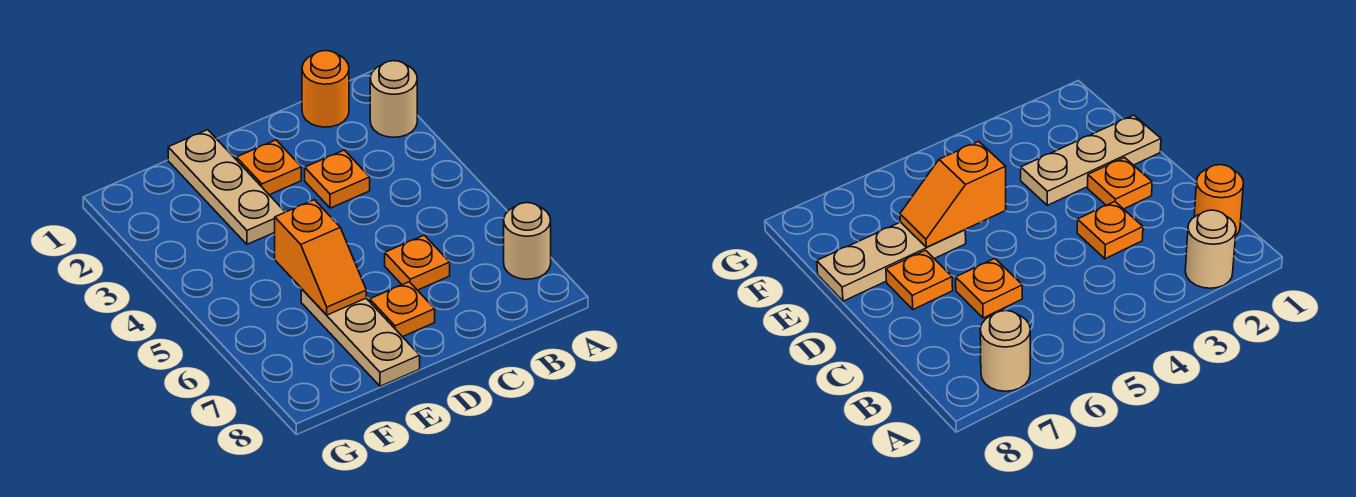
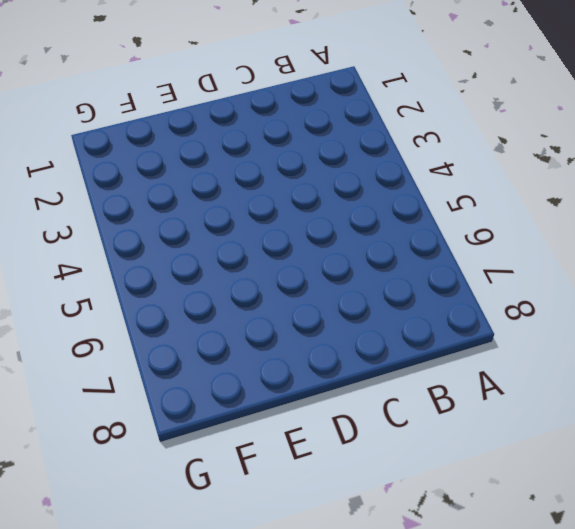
none -> tan 1x1 round brick [370,61,417,137]
none -> tan 1x1 round brick [504,203,551,279]

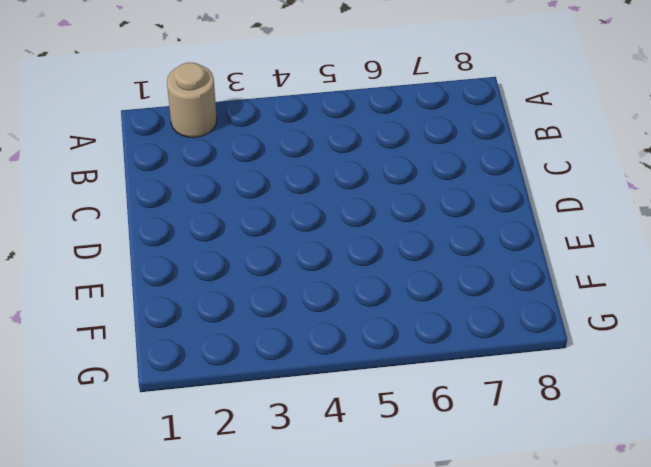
none -> tan 1x1 round brick [504,203,551,279]
none -> orange 1x1 round brick [302,51,349,127]

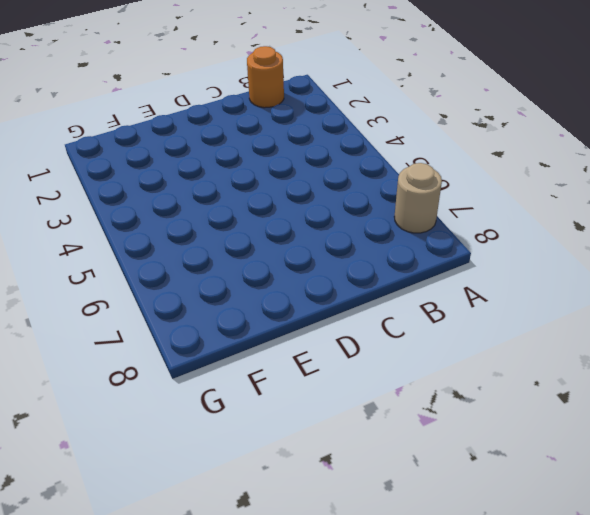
none -> tan 1x1 round brick [370,61,417,137]
none -> orange 1x1 plate [305,150,370,208]

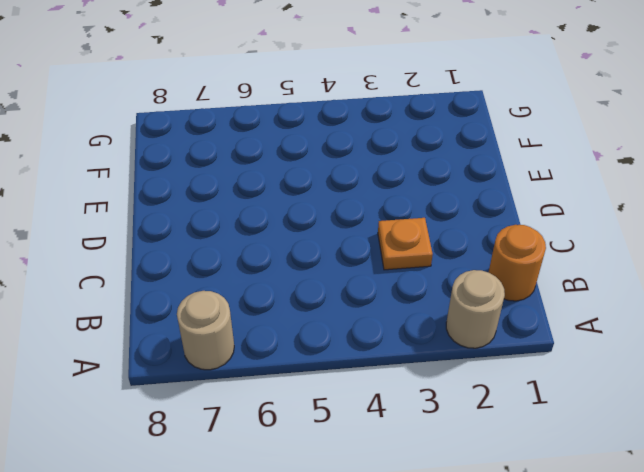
none -> orange 1x1 plate [385,235,450,290]
none -> orange 1x1 plate [236,140,301,195]

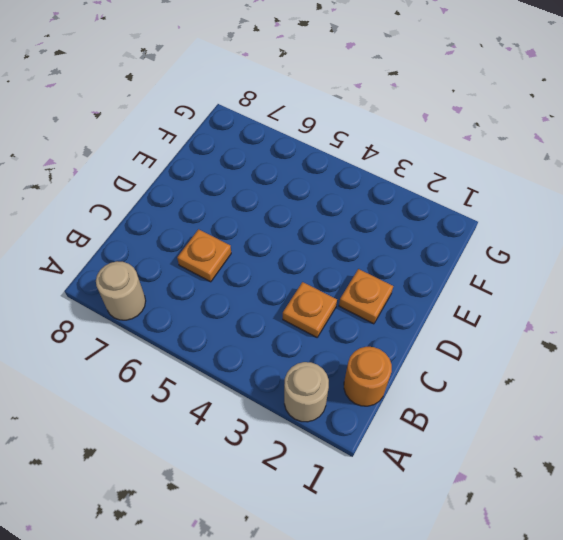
none -> orange 1x1 plate [370,282,435,337]
none -> tan 1x3 plate [168,130,285,244]

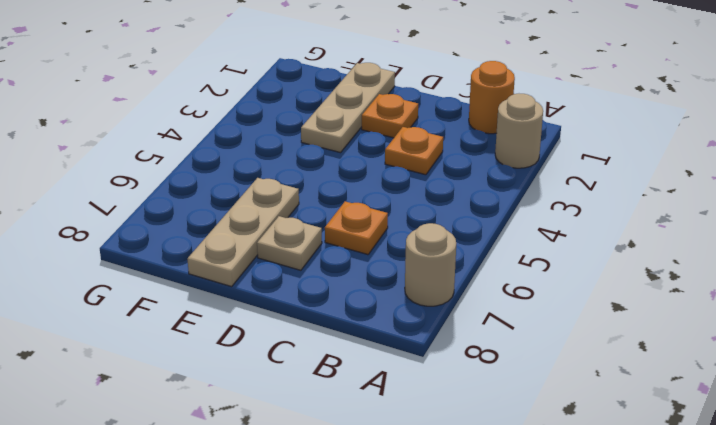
tan 1x1 plate [257,216,322,270] -> orange 1x1 plate [370,282,435,337]
none -> orange 1x2 slope [275,200,366,315]

